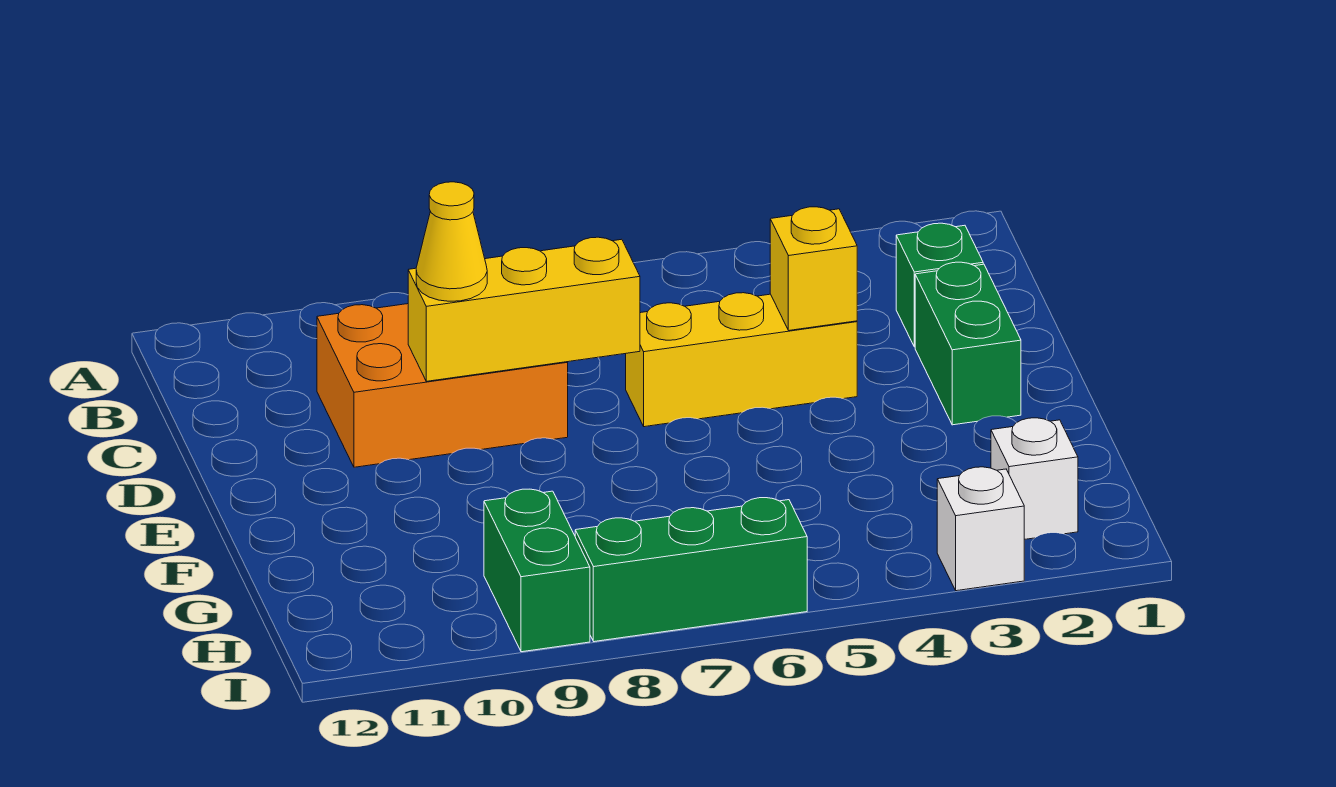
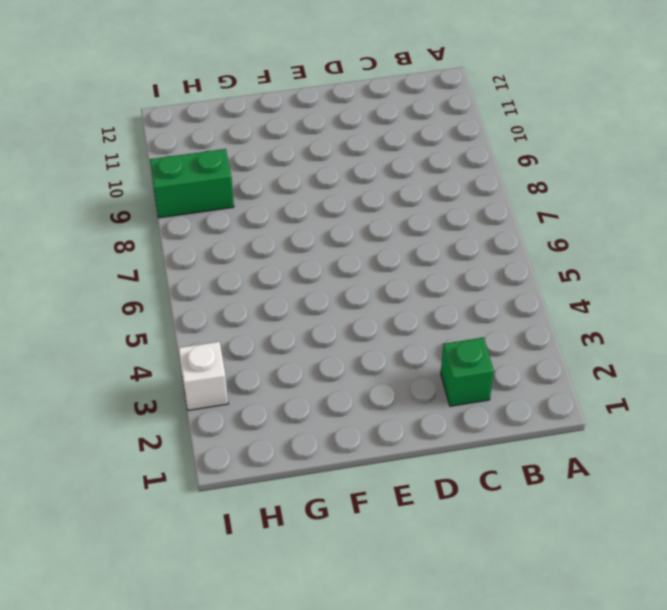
none -> orange 2x3 brick [317,304,568,467]
none -> green 1x2 brick [915,262,1021,425]

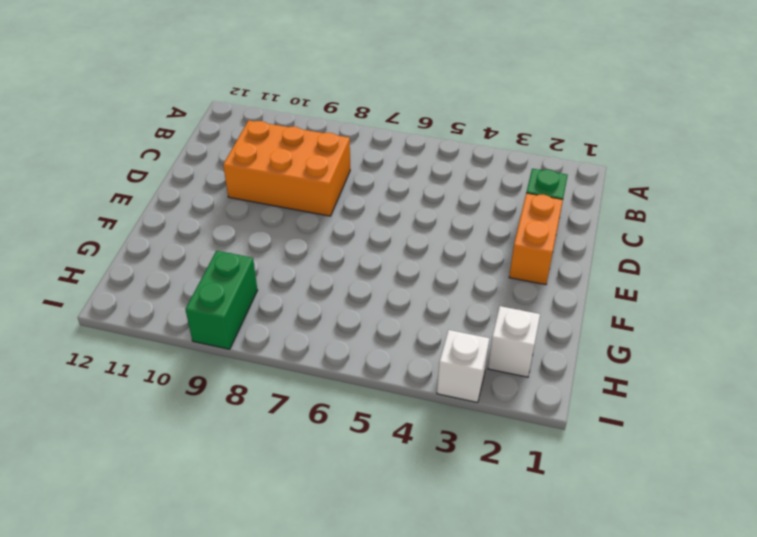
orange 1x2 brick [509,193,563,285] -> green 1x2 brick [915,262,1021,425]
none -> yellow 1x3 brick [626,293,857,427]
none -> green 1x3 brick [575,498,807,642]

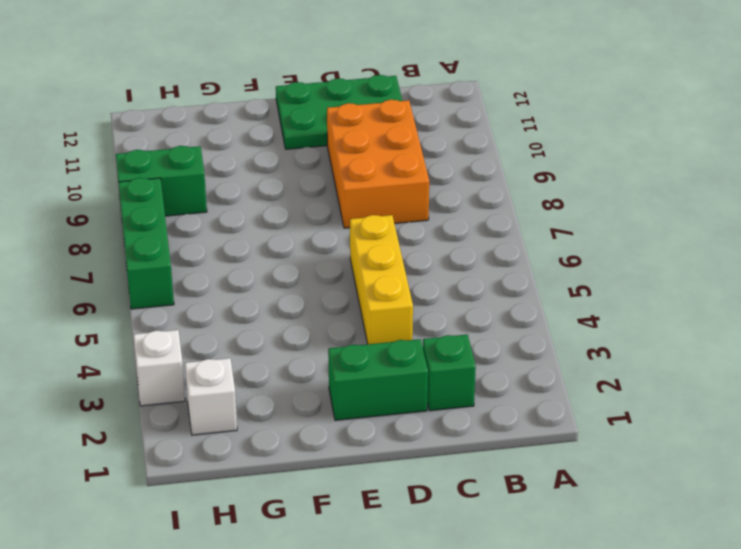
green 2x3 plate [276,75,402,149] -> none
none -> yellow 1x1 brick [770,207,857,330]
none -> yellow 1x3 brick [408,237,640,381]

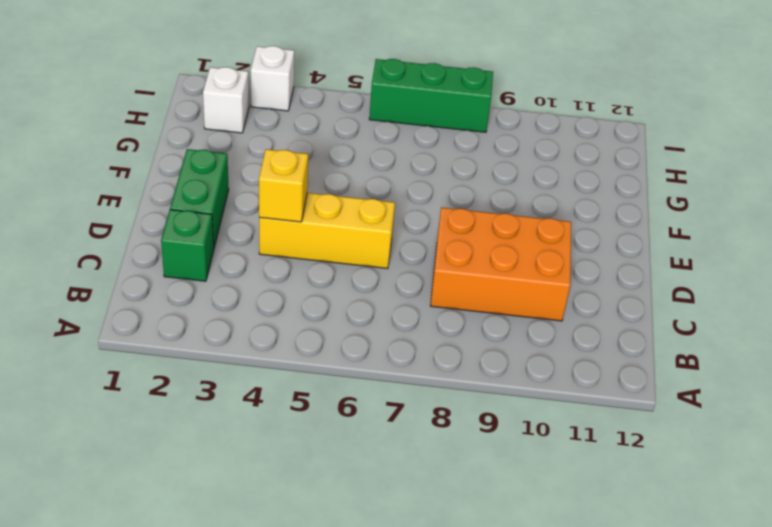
none -> green 1x2 brick [484,489,590,652]
none -> yellow 1x3 brick [408,237,640,381]

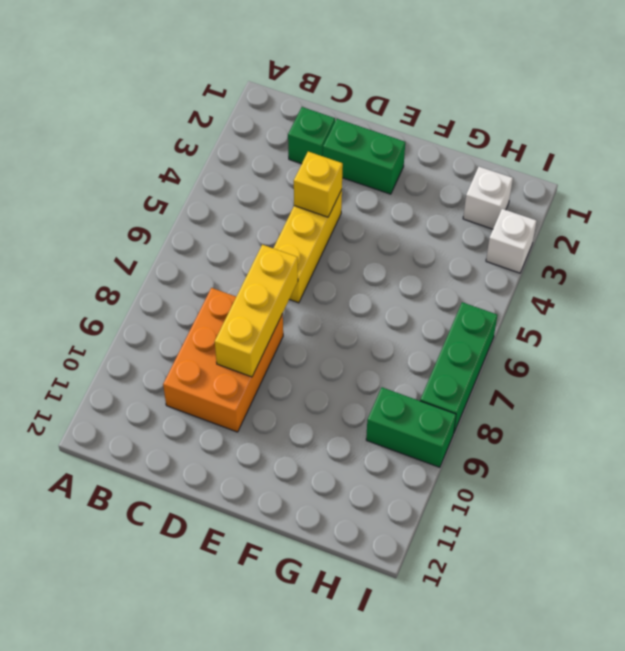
none -> yellow 1x1 cone [416,182,487,301]

